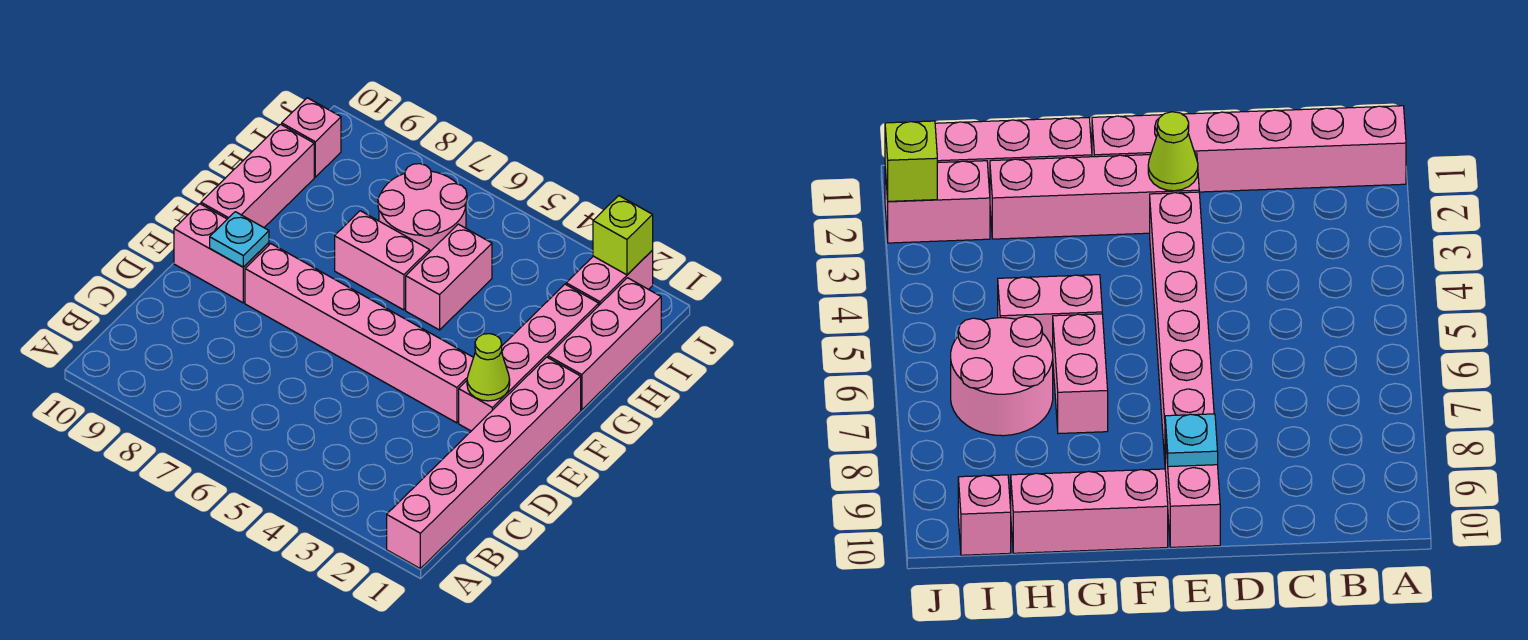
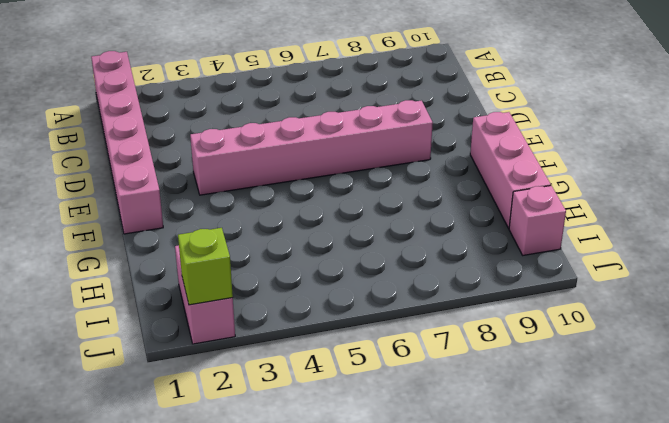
none -> pink 1x4 brick [459,284,599,431]
none -> pink 1x2 brick [174,204,269,303]
none -> pink 1x3 brick [548,278,661,410]

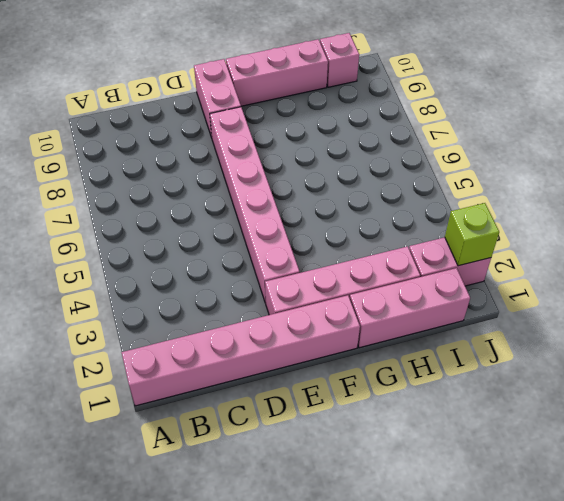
none -> pink 1x2 brick [406,224,492,330]
none -> pink 1x2 brick [335,211,430,310]
none -> pink 2x2 round brick [378,164,467,251]

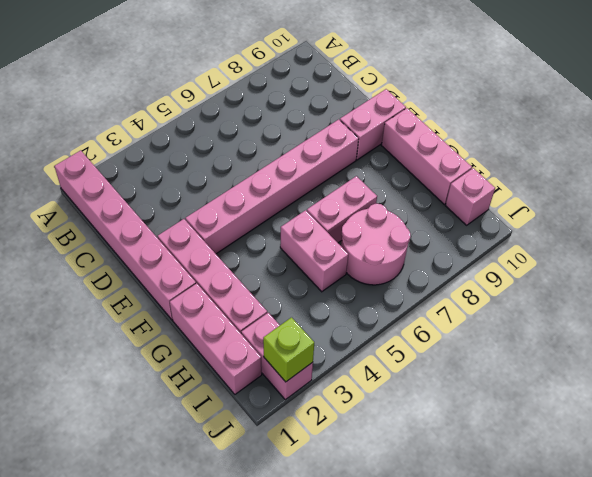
none -> lime 1x1 cone [467,334,510,401]
none -> cyan 1x1 plate [210,212,269,267]

